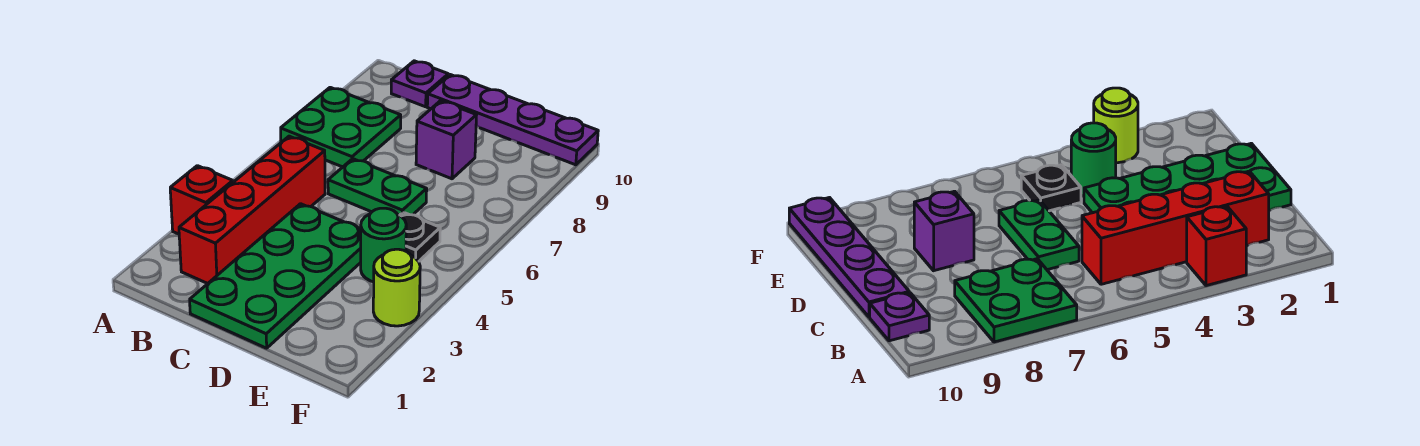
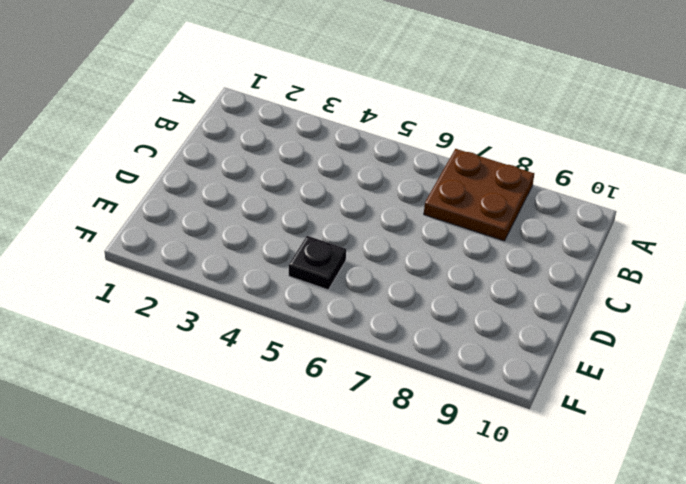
brown 2x2 plate [424,149,534,241] -> green 2x2 plate [281,87,401,167]
none -> red 1x1 brick [170,166,233,234]
none -> red 1x4 brick [179,136,325,284]

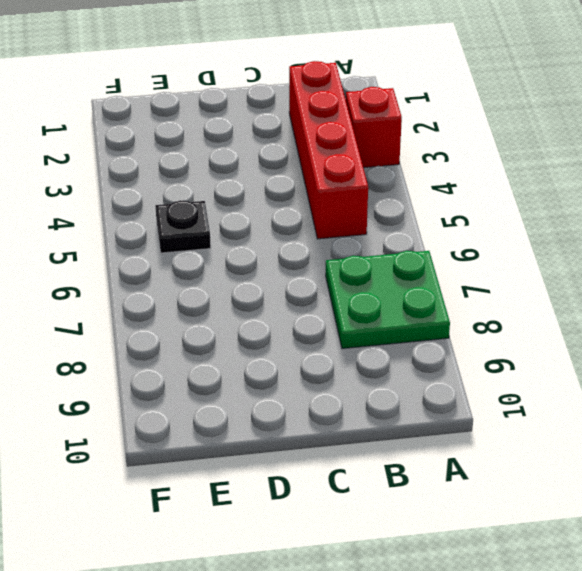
none -> purple 1x1 plate [391,61,448,107]
none -> green 2x4 plate [190,204,361,348]

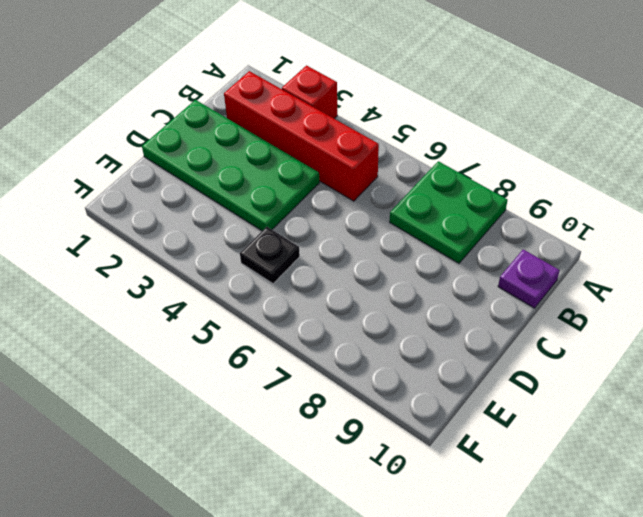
none -> green 1x2 plate [328,159,427,215]
none -> purple 1x4 plate [427,75,598,165]

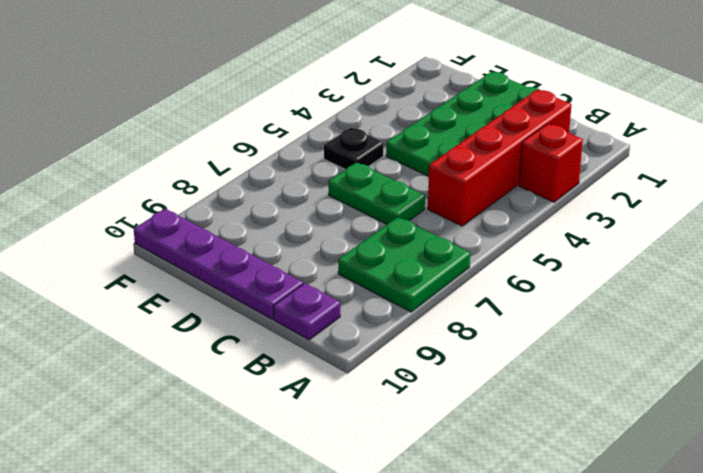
none -> purple 1x1 brick [416,101,476,179]
none -> green 1x1 round brick [361,208,406,282]

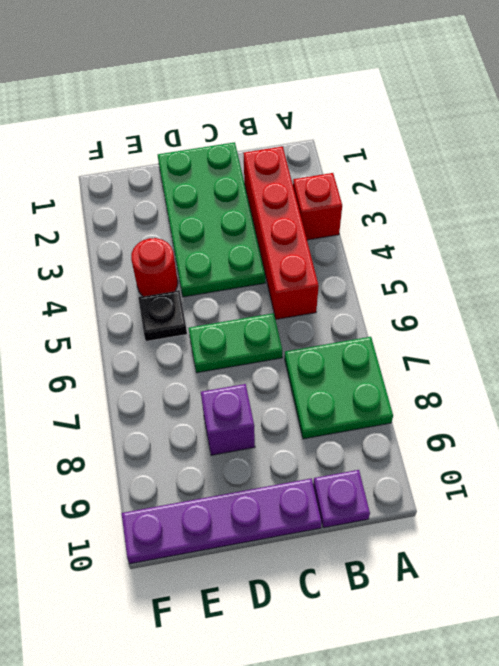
red 1x1 round brick [131,238,178,296] -> green 1x1 round brick [361,208,406,282]
none -> lime 1x1 round brick [373,249,420,326]

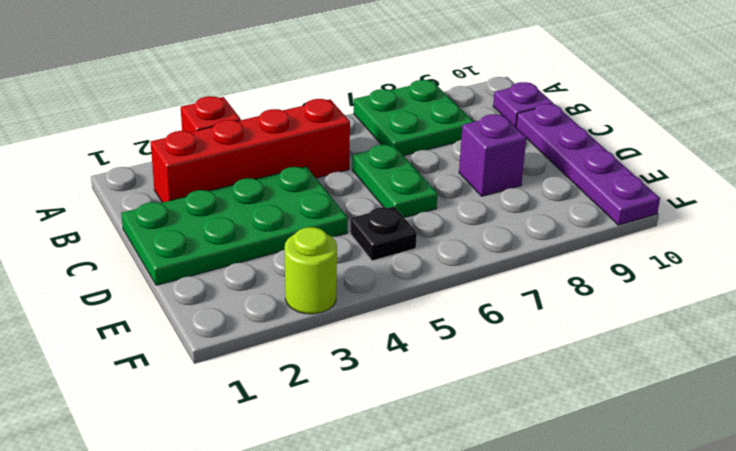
none -> green 1x1 round brick [361,208,406,282]

